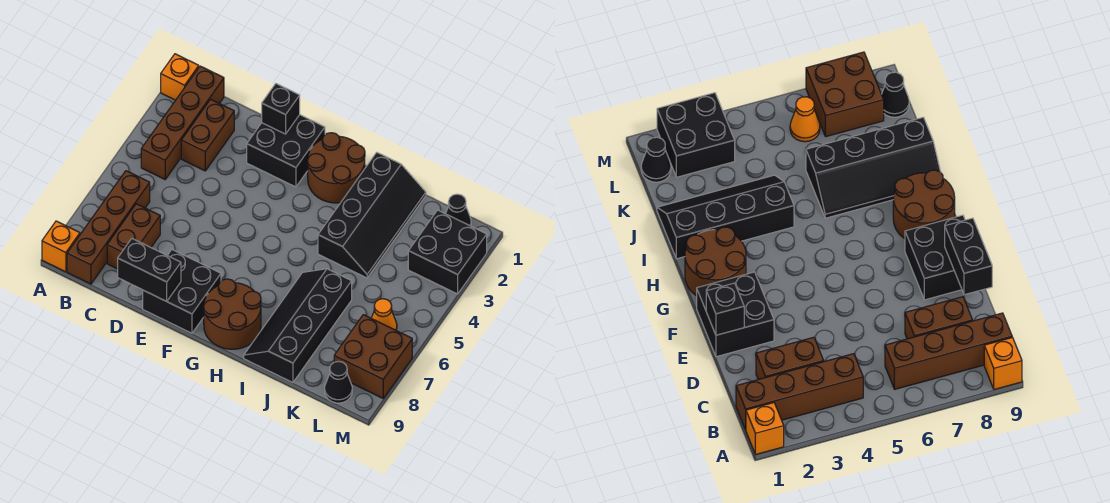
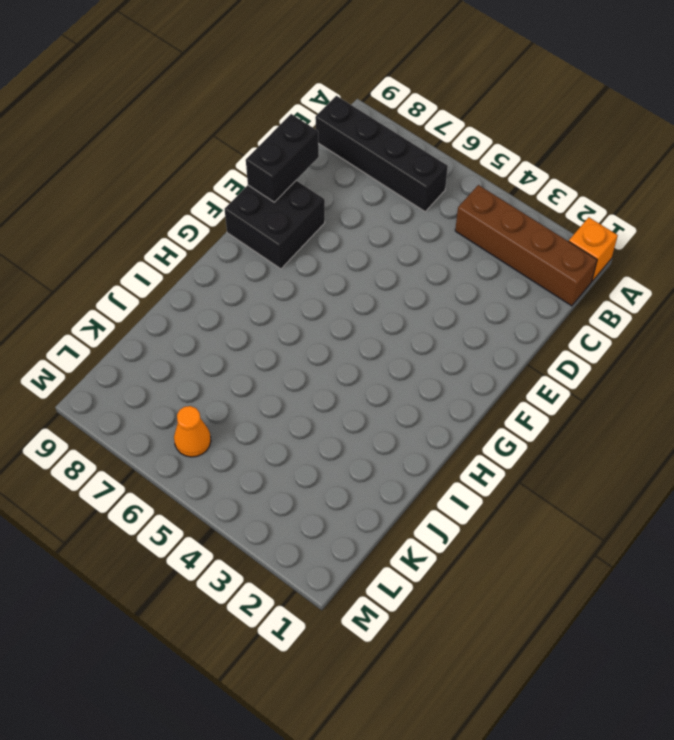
black 1x4 brick [315,96,448,212] -> brown 1x4 brick [67,171,150,284]
none -> orange 1x1 brick [42,221,80,272]
none -> brown 1x2 brick [181,99,234,171]
none -> brown 1x2 brick [107,204,160,269]

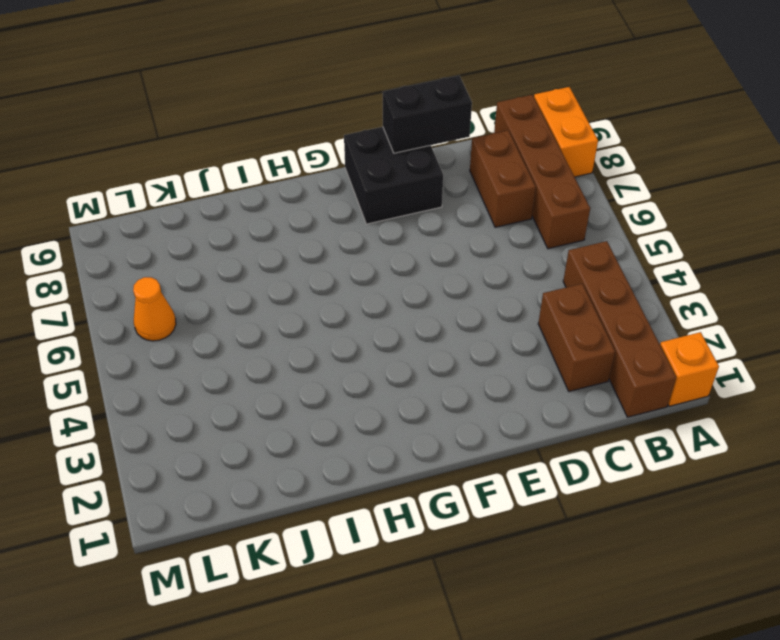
orange 1x2 brick [534,87,598,177] -> orange 1x1 brick [42,221,80,272]
none -> black 2x2 brick [247,115,325,187]
none -> brown 2x2 round brick [307,133,365,203]
none -> brown 2x2 round brick [204,279,261,349]

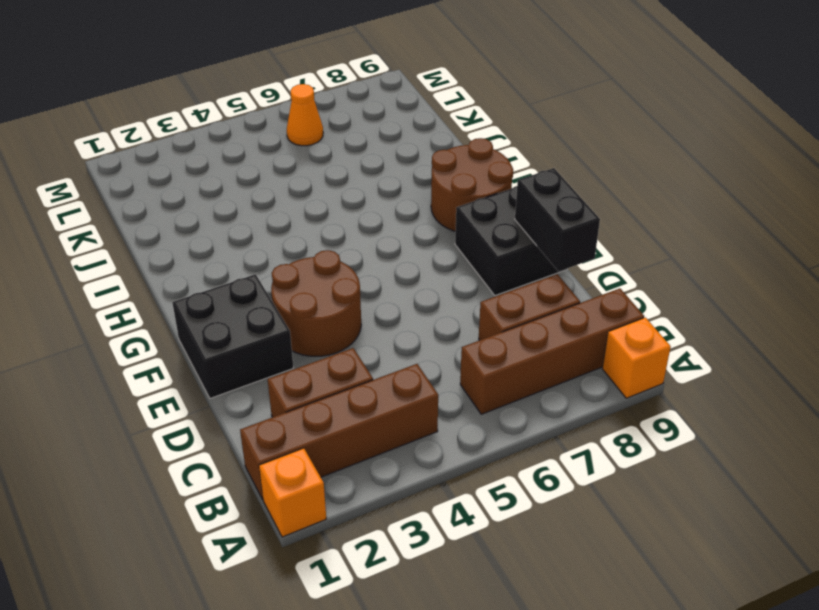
brown 2x2 round brick [271,250,361,356] -> brown 2x2 round brick moved to [307,133,365,203]
none -> black 2x4 slope [318,152,426,278]
none -> black 2x4 slope [244,269,352,383]
none -> black 1x1 cone [446,194,471,226]

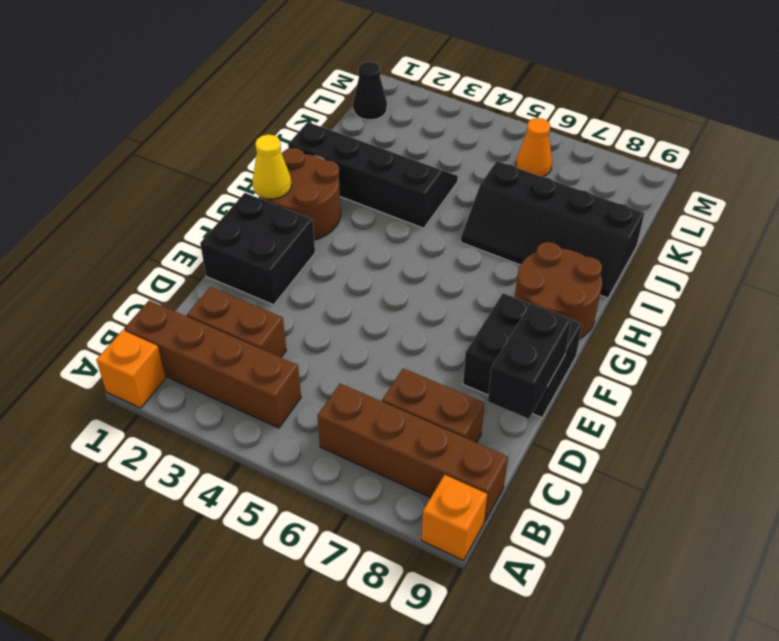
yellow 1x1 cone [252,135,291,199] -> none
none -> black 2x2 brick [408,210,487,294]
none -> brown 2x2 brick [334,315,412,398]
none -> black 1x1 cone [325,361,352,403]

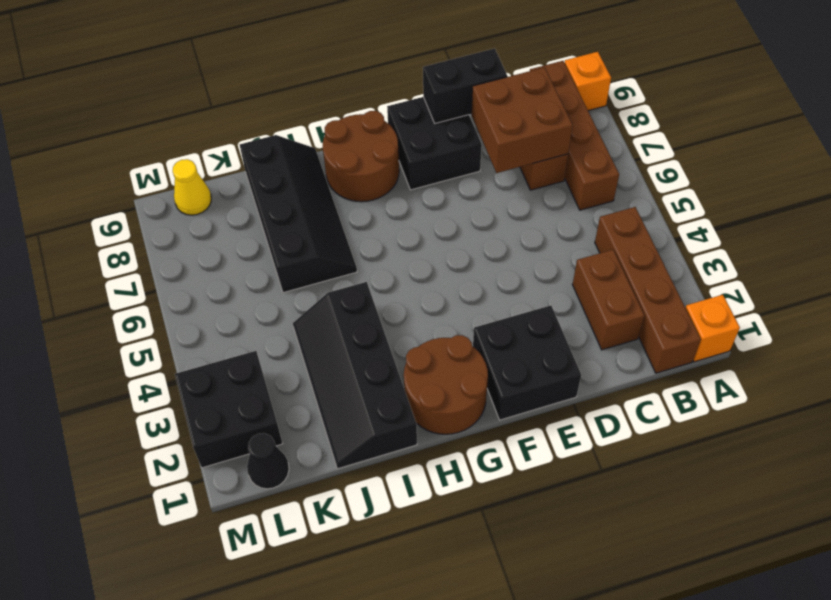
brown 2x2 brick [471,67,573,173] -> brown 2x2 brick moved to [334,315,412,398]
yellow 1x1 cone [173,159,211,215] -> black 1x1 cone [325,361,352,403]
none -> orange 1x1 cone [371,299,397,331]
none -> black 1x1 brick [262,84,300,134]

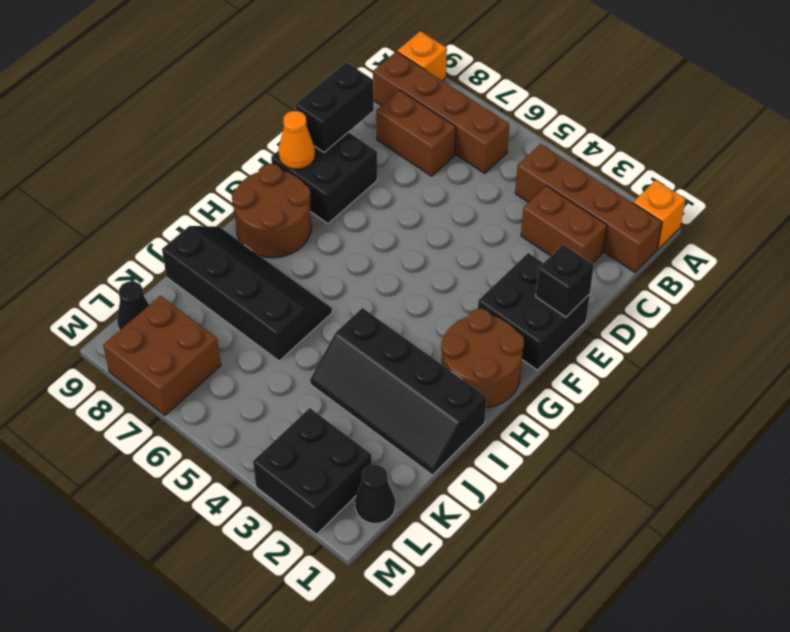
orange 1x1 cone [278,111,315,169] -> orange 1x1 cone moved to [371,299,397,331]

